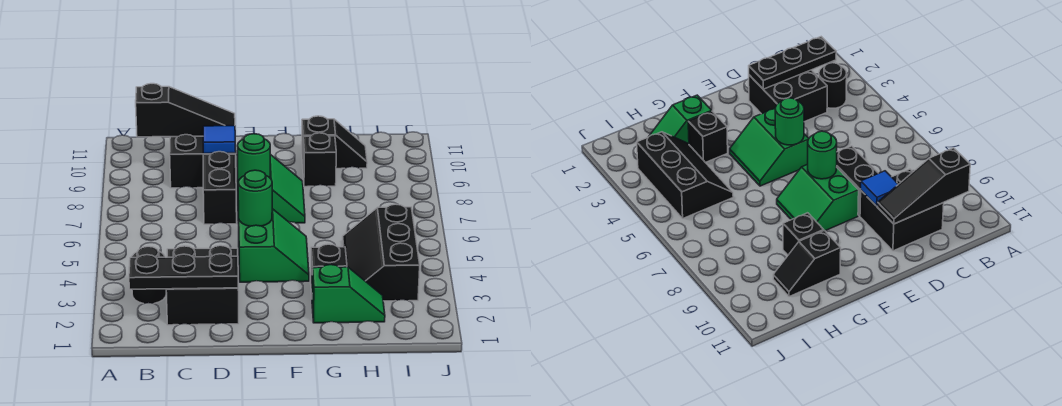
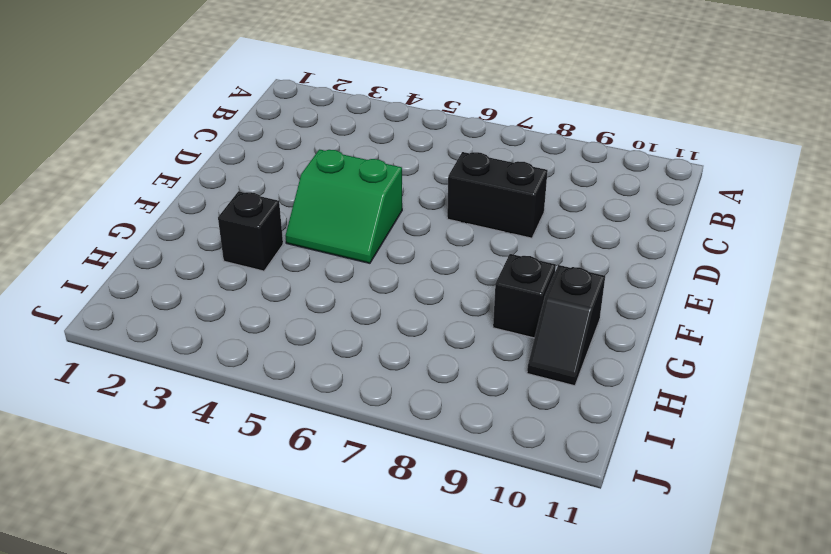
none -> black 1x1 round brick [131,247,166,304]
none -> black 2x2 brick [166,246,239,325]
none -> black 2x2 brick [170,135,235,188]

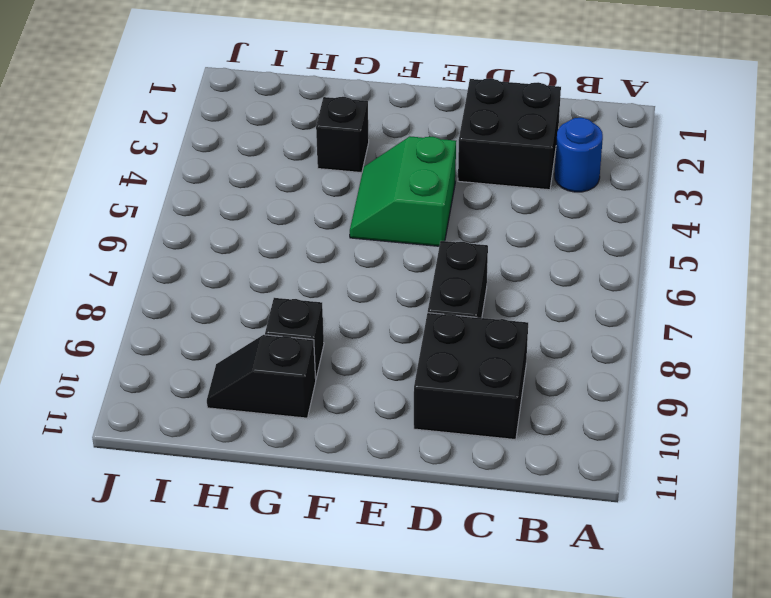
blue 1x1 round brick [555,118,603,192] -> black 1x1 round brick [131,247,166,304]
none -> green 2x2 slope [237,154,305,224]
none -> green 1x2 slope [312,265,385,323]
none -> black 2x3 slope [343,204,420,301]

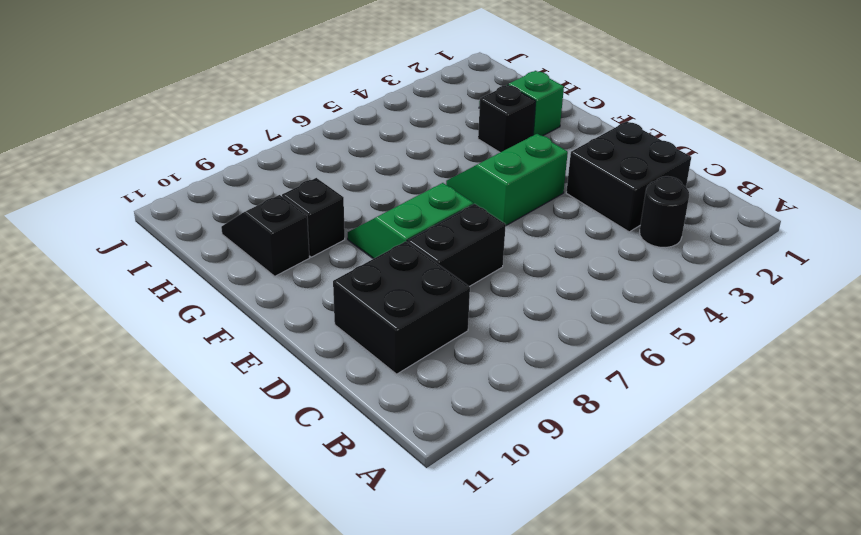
none -> black 2x3 slope [343,204,420,301]
none -> black 1x3 plate [129,254,238,289]
none -> black 1x3 slope [136,84,235,137]

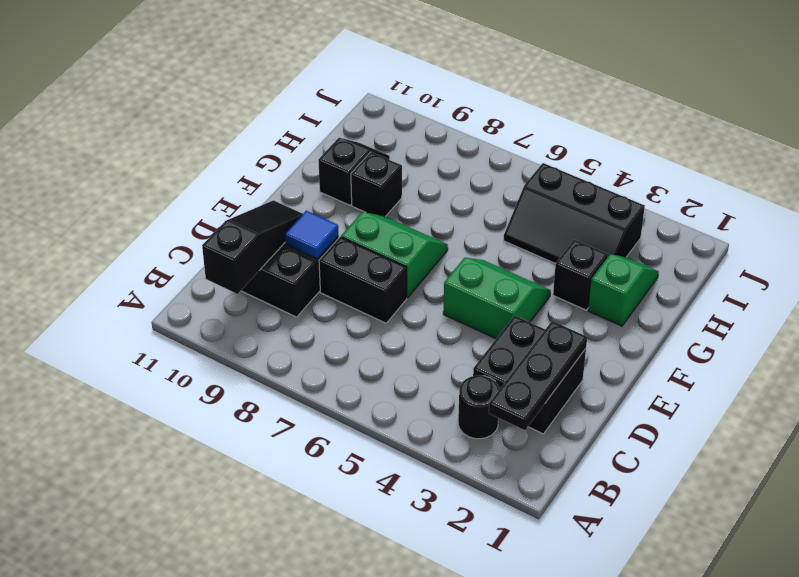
none -> green 1x1 round brick [238,170,272,226]
none -> green 1x1 round brick [238,134,270,182]

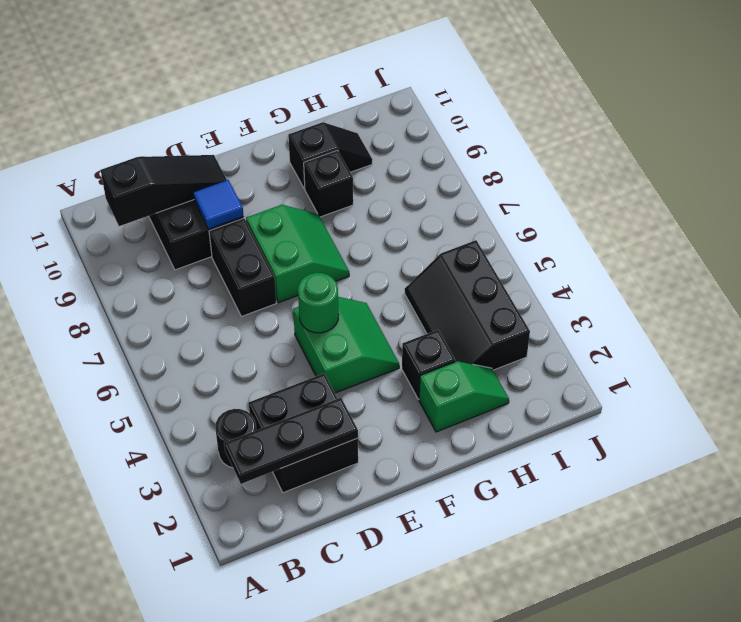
none -> green 1x1 round brick [238,134,270,182]

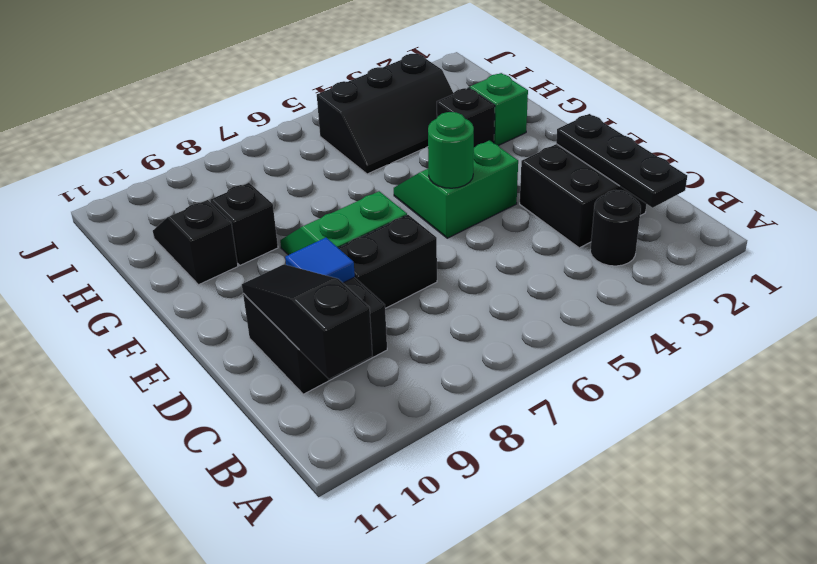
none -> green 1x1 round brick [238,134,270,182]

